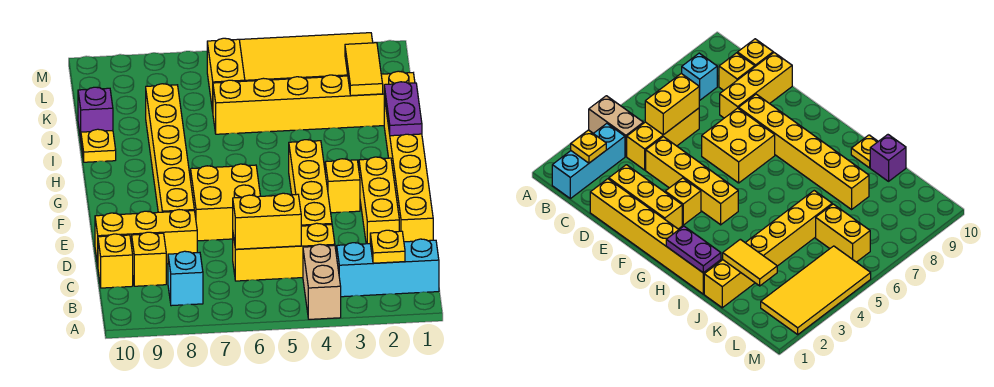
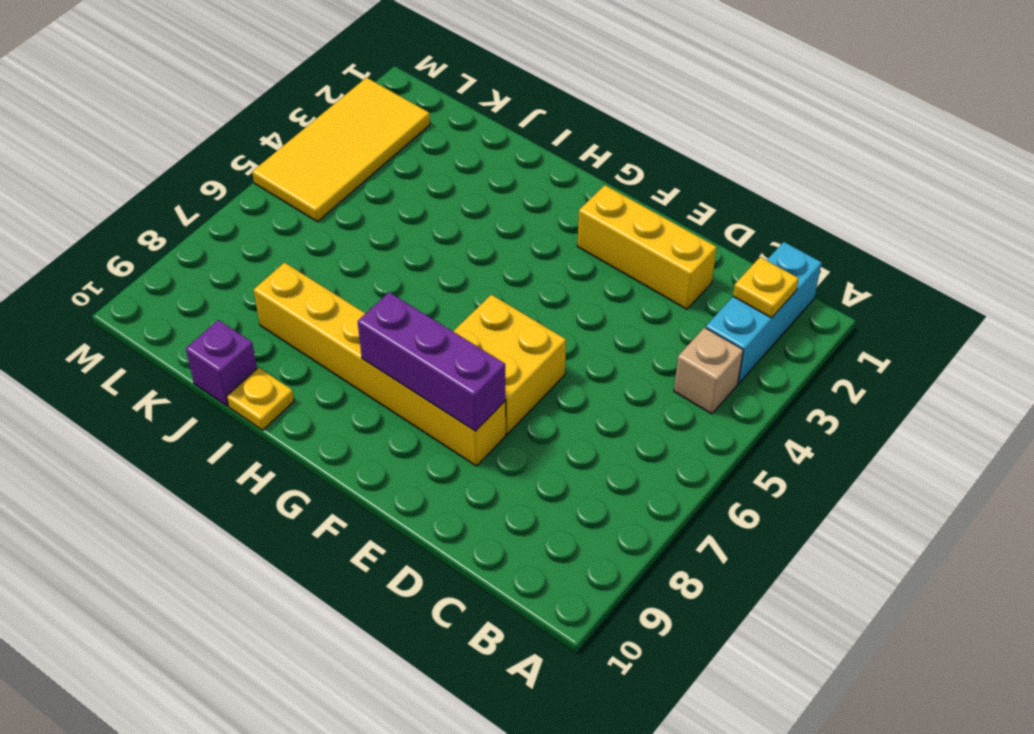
tan 1x1 brick [674,327,743,414] -> tan 1x2 brick [303,244,341,319]
purple 1x3 brick [358,292,506,431] -> none
none -> cyan 1x1 brick [168,251,203,306]
none -> yellow 1x3 brick [233,223,335,281]
none -> yellow 1x1 brick [132,232,166,286]

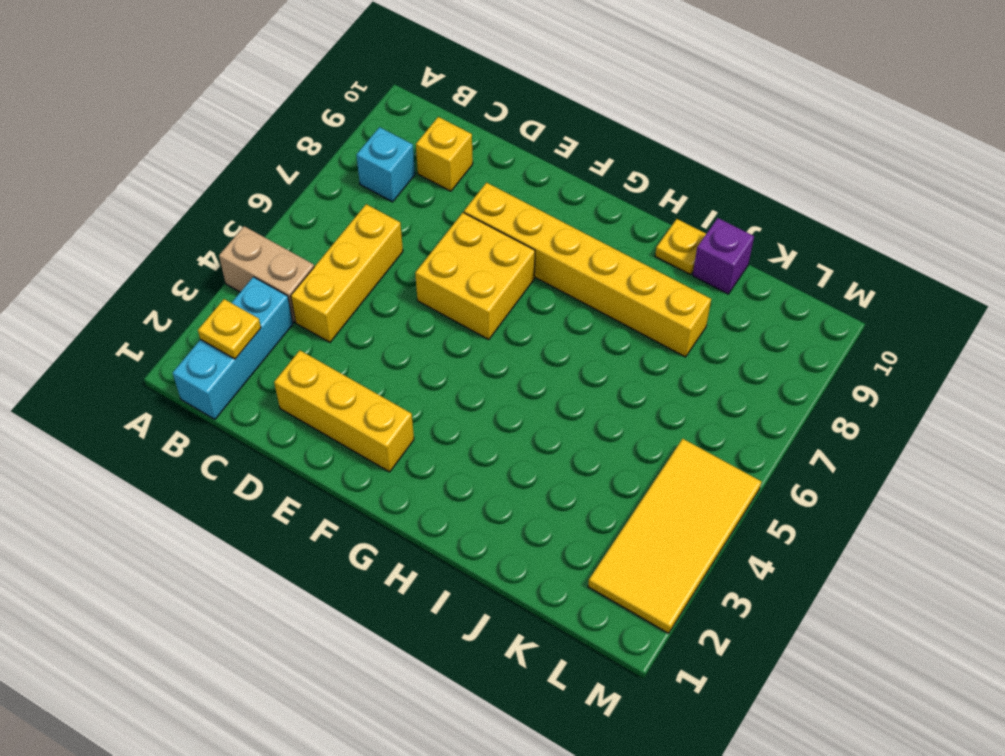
none -> yellow 1x1 brick [98,234,133,288]
none -> yellow 1x6 brick [384,97,433,242]
none -> yellow 1x4 brick [289,140,332,226]

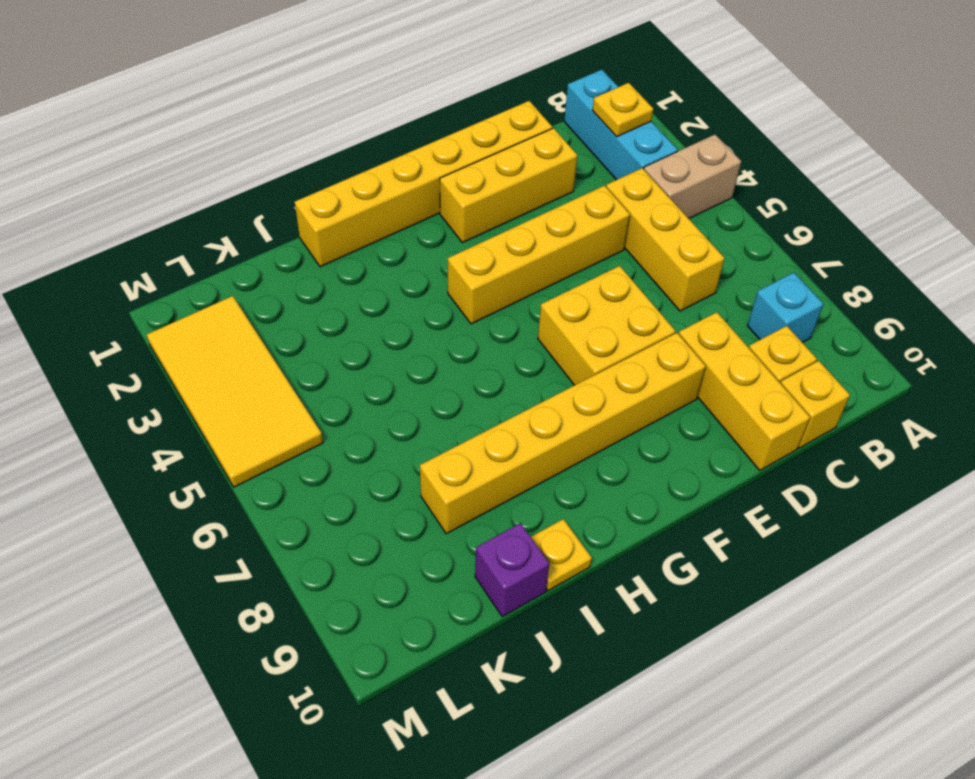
none -> yellow 1x1 brick [325,159,360,213]
none -> yellow 1x6 brick [213,71,415,134]
none -> yellow 1x2 brick [207,38,245,111]

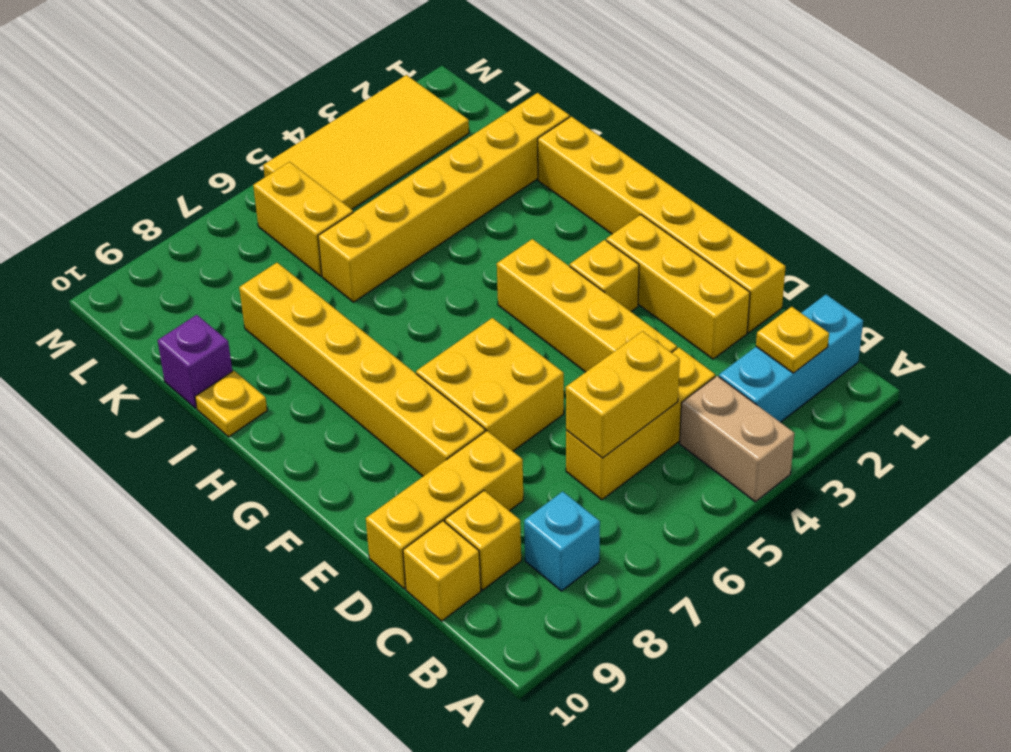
none -> purple 1x2 plate [384,82,422,136]
none -> yellow 1x2 tile [345,43,383,96]

